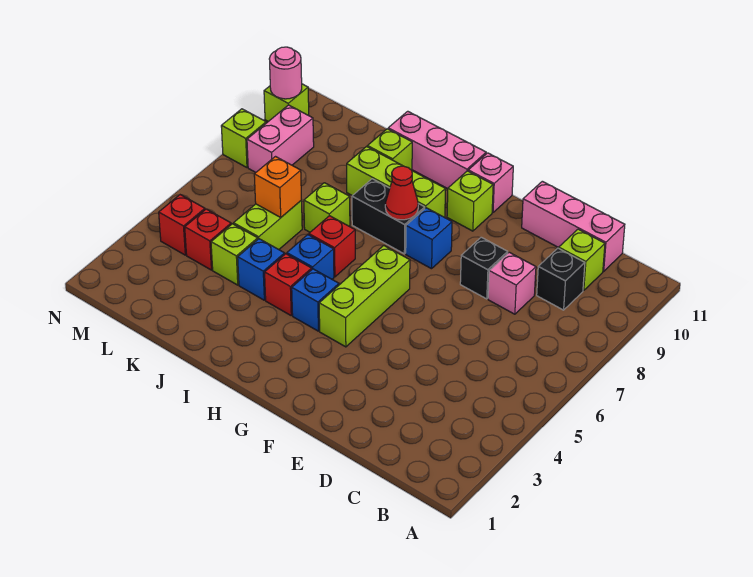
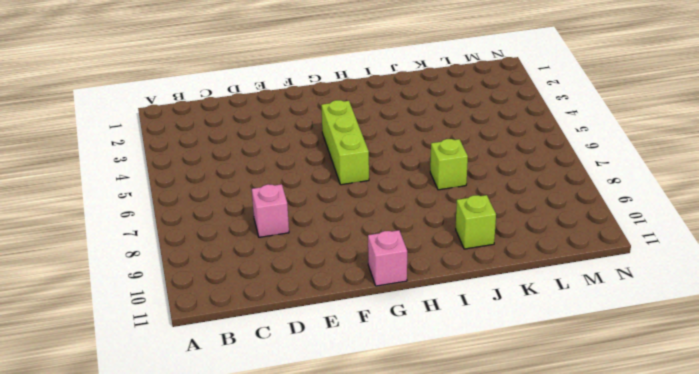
none -> black 1x1 brick [537,248,585,310]
none -> lime 1x1 brick [559,229,605,290]
none -> pink 1x3 brick [522,181,625,271]

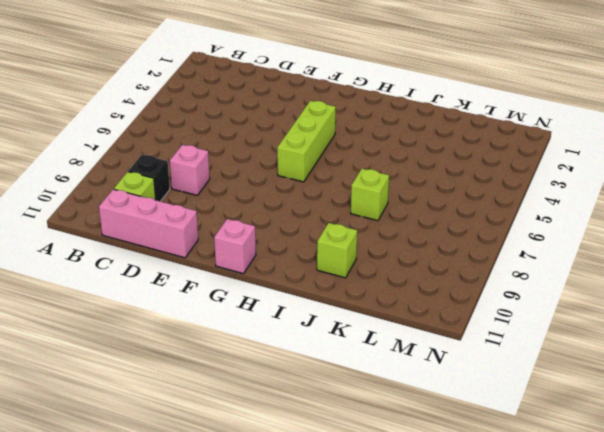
none -> black 1x1 brick [460,237,508,299]
none -> blue 1x1 brick [406,208,452,269]
none -> lime 1x1 brick [447,171,493,231]

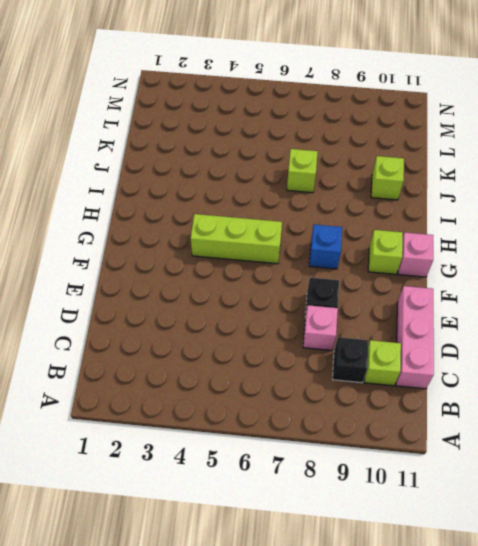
none -> blue 1x1 brick [292,269,339,331]
none -> black 1x2 brick [352,179,425,254]
none -> lime 1x3 brick [347,147,446,218]

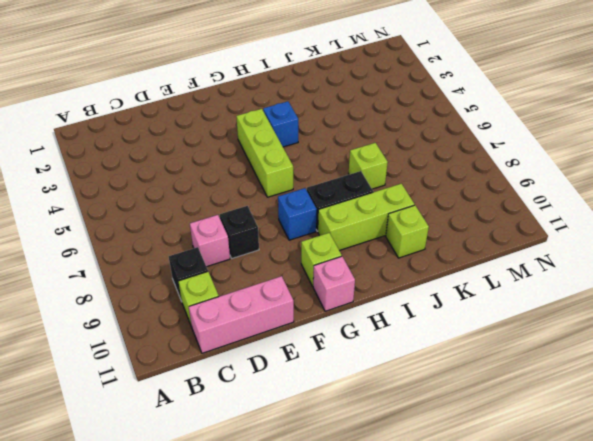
none -> pink 1x3 brick [388,111,486,189]
none -> red 1x1 brick [265,254,312,315]
none -> blue 1x1 brick [287,235,334,279]

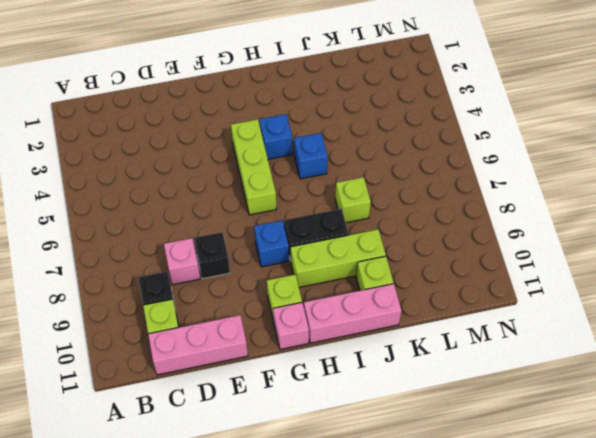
none -> red 1x1 brick [265,254,312,315]
none -> red 1x1 brick [309,216,355,277]
none -> blue 1x1 brick [238,239,285,300]

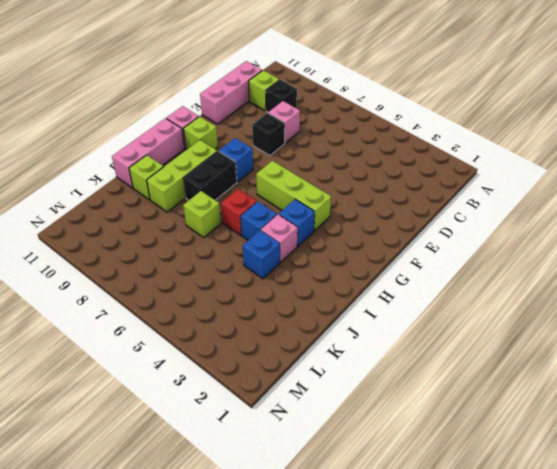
pink 1x1 brick [261,215,298,262] -> red 1x1 brick [265,254,312,315]
none -> lime 1x1 brick [211,224,258,285]
none -> lime 1x2 brick [233,201,302,249]
none -> red 1x1 brick [185,209,231,270]

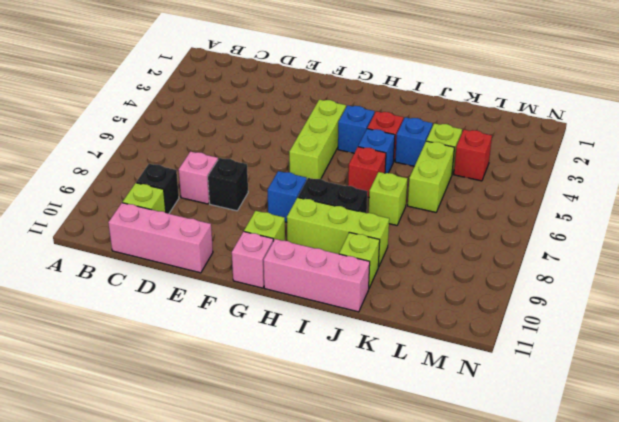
none -> red 1x1 brick [159,195,205,255]
none -> pink 1x2 brick [247,105,314,172]
none -> lime 1x1 brick [221,109,266,167]

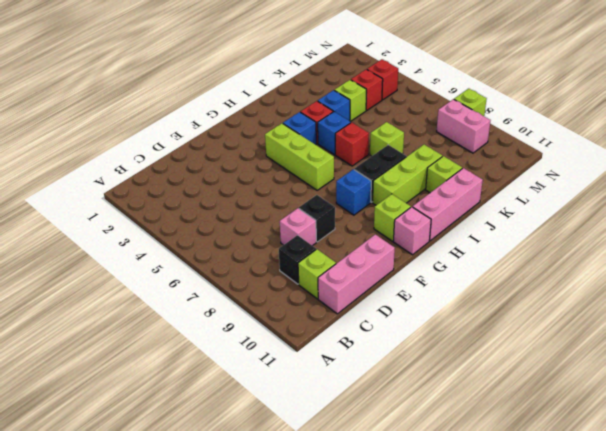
none -> lime 1x2 brick [233,201,302,249]
none -> lime 1x1 brick [264,84,309,121]
none -> red 1x1 cone [385,166,418,220]

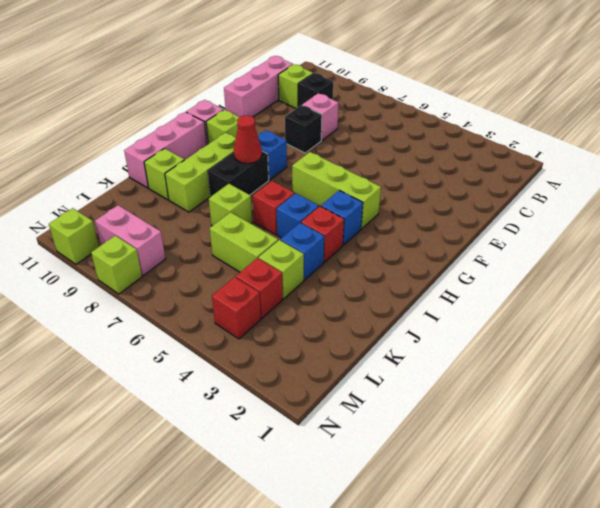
none -> orange 1x1 brick [254,157,302,217]
none -> pink 1x1 round brick [269,47,302,99]

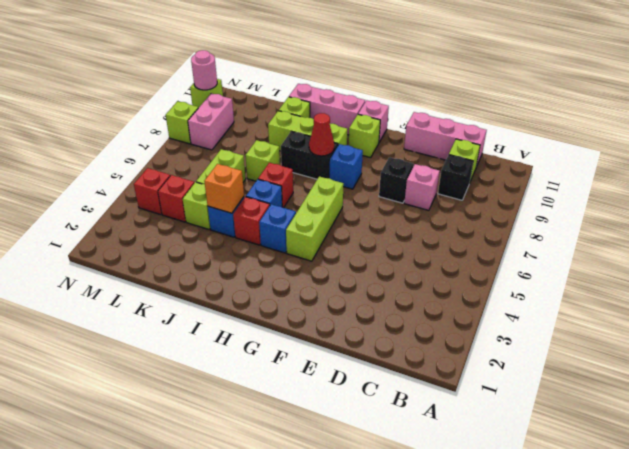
orange 1x1 brick [204,164,244,213] -> orange 1x1 brick moved to [254,157,302,217]

